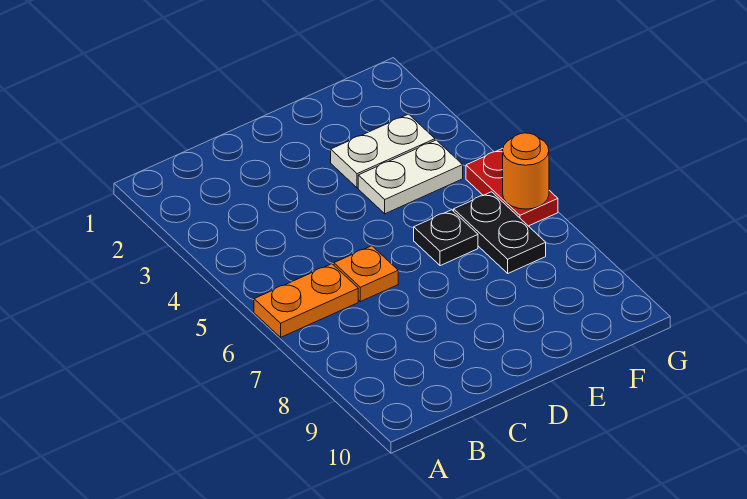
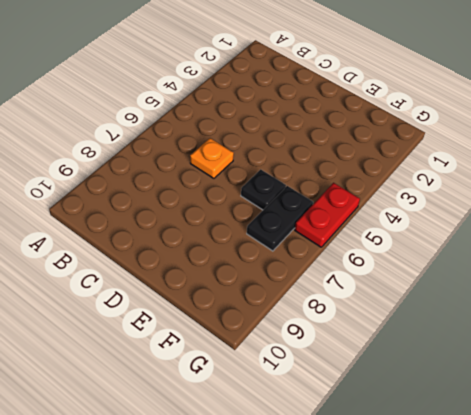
none -> orange 1x2 plate [254,264,358,337]
none -> white 1x2 plate [331,114,435,188]

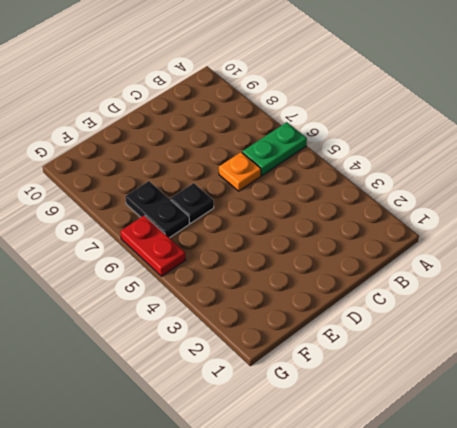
green 1x2 plate [242,122,307,176] -> orange 1x2 plate [254,264,358,337]
none -> white 1x2 plate [331,114,435,188]
none -> white 1x2 plate [358,140,463,214]

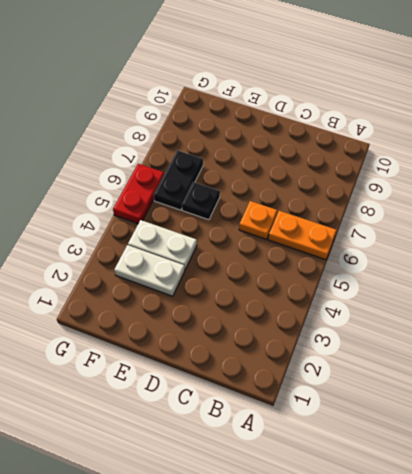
none -> orange 1x1 round brick [503,133,549,209]

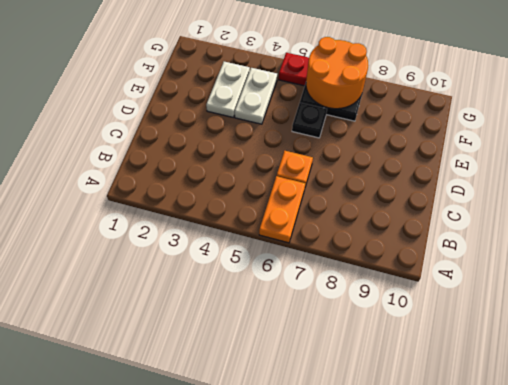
orange 2x2 round brick [306,37,369,109] -> orange 1x1 round brick [503,133,549,209]

